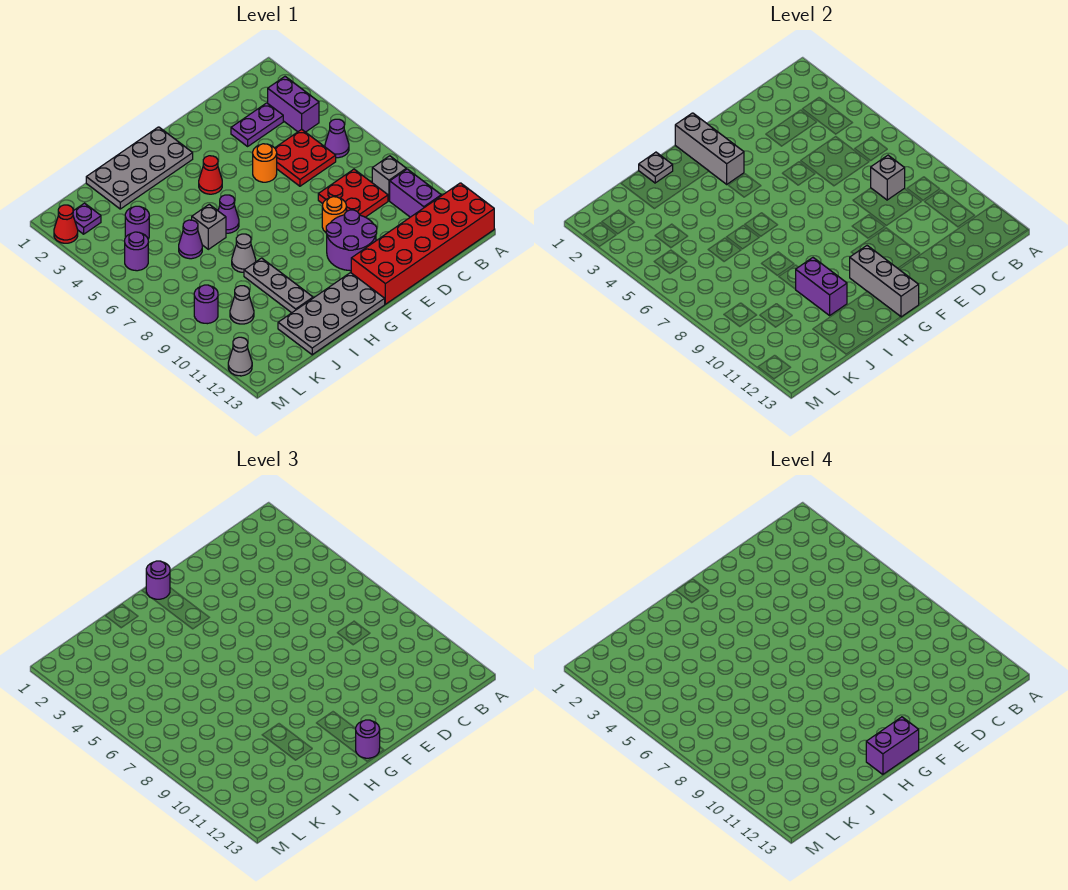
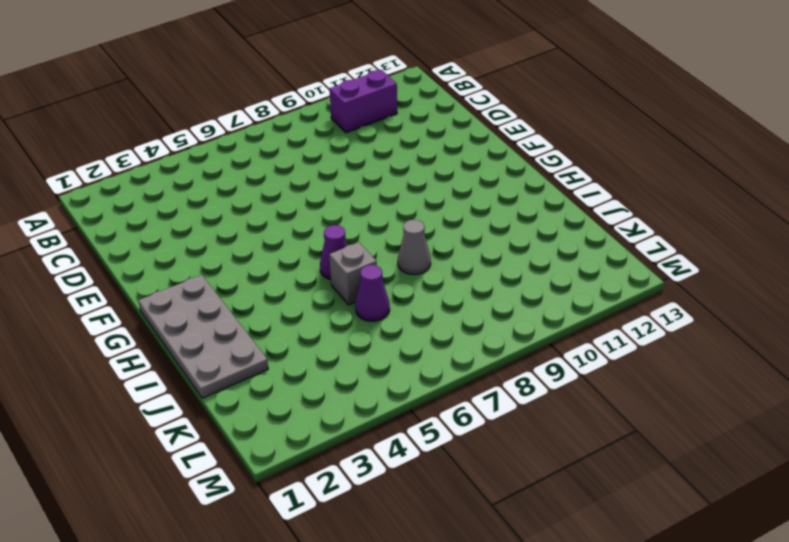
none -> red 2x6 brick [351,183,494,304]
none -> purple 1x2 brick [268,77,319,132]
none -> purple 1x1 cone [325,119,349,158]
none -> grey 1x1 brick [372,156,406,201]

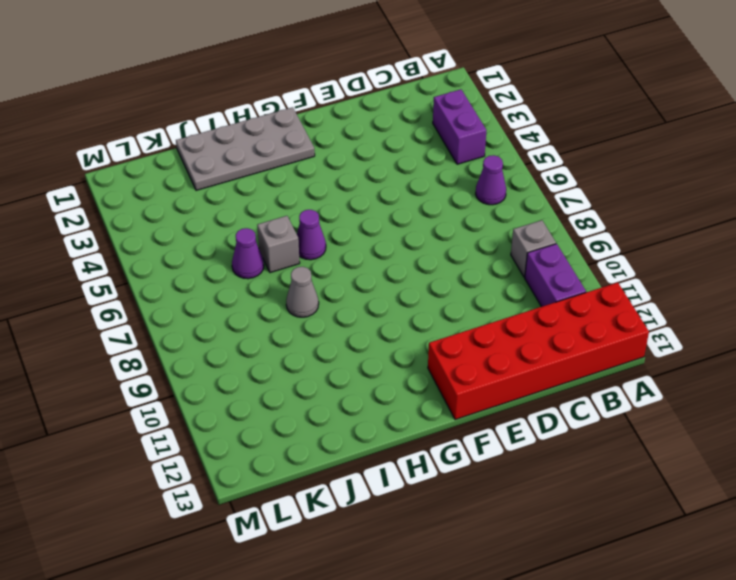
none -> purple 1x2 plate [231,103,283,146]
none -> red 2x2 plate [275,129,336,186]
none -> red 2x2 plate [318,169,388,217]
none -> orange 1x1 round brick [253,144,277,182]

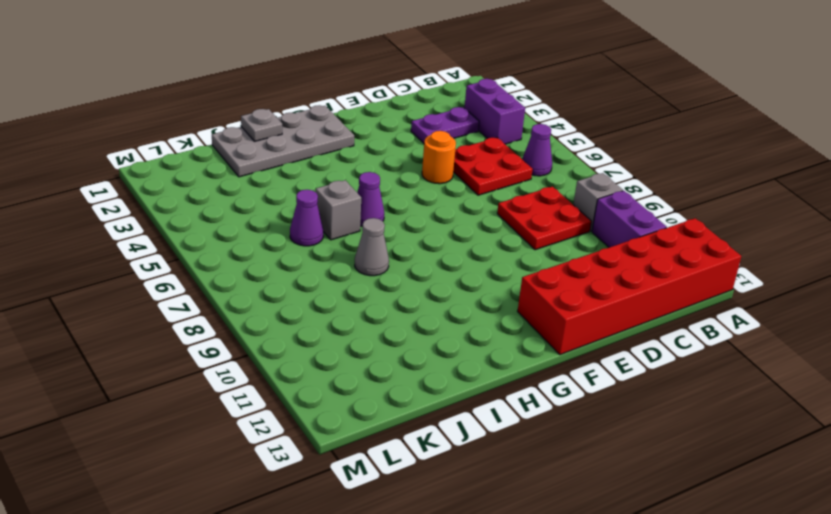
none -> orange 1x1 round brick [322,197,346,232]
none -> purple 2x2 round brick [326,210,377,271]
none -> red 1x1 cone [199,156,222,194]
none -> grey 2x4 plate [278,273,385,355]

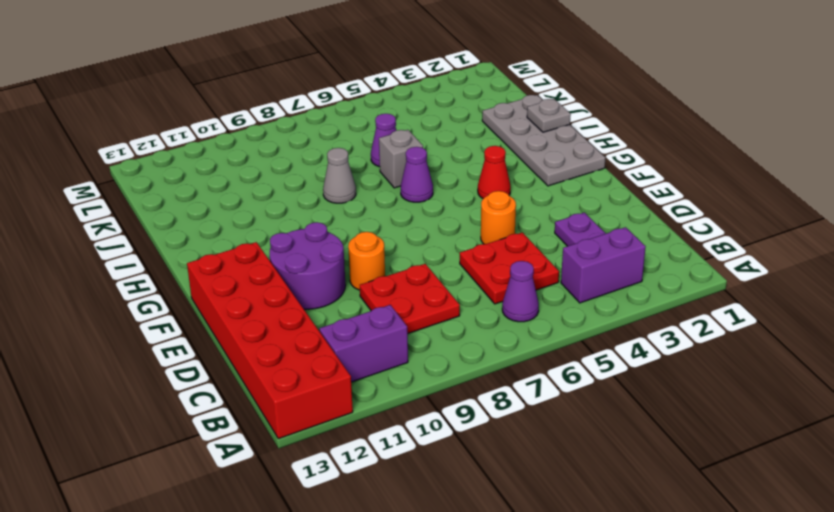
none -> grey 1x1 brick [372,156,406,201]
none -> grey 2x4 plate [278,273,385,355]
none -> grey 1x3 plate [244,258,313,313]
none -> purple 1x1 round brick [125,206,149,239]

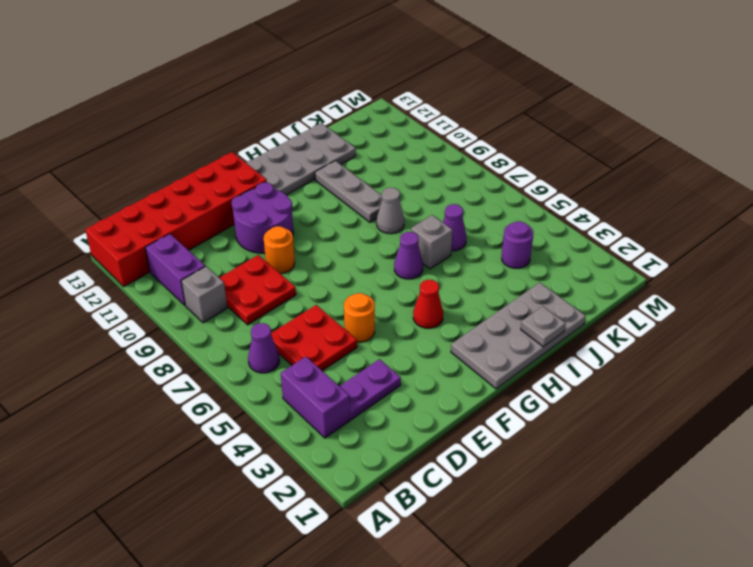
none -> grey 1x1 cone [230,286,254,324]
none -> purple 1x1 plate [73,203,101,234]
none -> purple 1x1 round brick [125,232,148,271]
none -> purple 1x1 round brick [194,285,218,324]

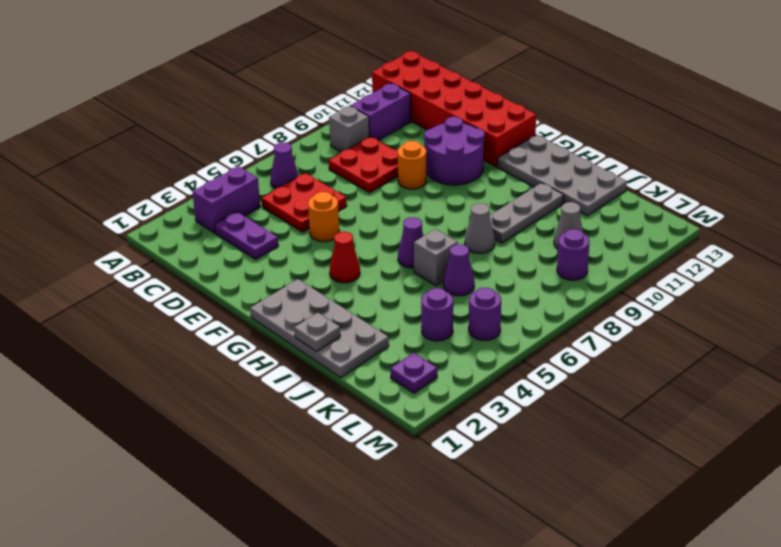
none -> red 1x1 cone [54,205,78,243]
none -> grey 1x1 cone [228,337,252,376]
none -> grey 1x1 brick [871,155,905,200]
none -> grey 1x3 brick [675,113,744,184]

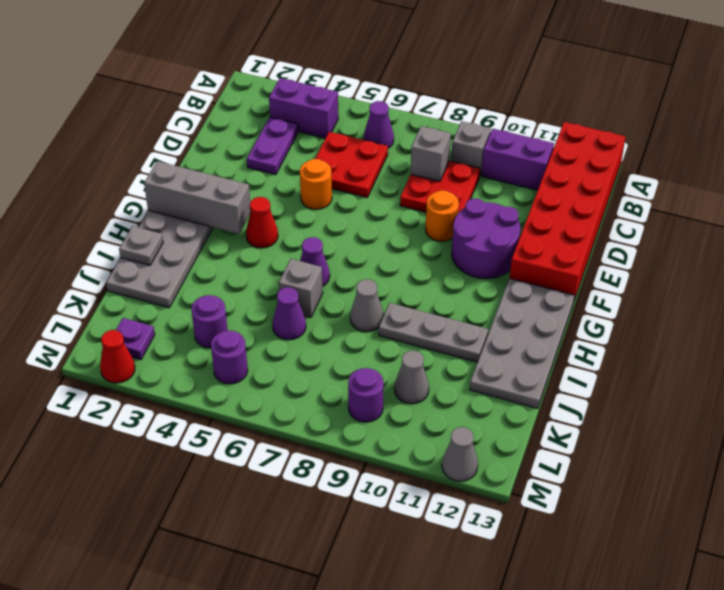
none -> grey 1x3 brick [850,246,919,317]
none -> purple 1x2 brick [796,258,847,315]
none -> purple 1x1 round brick [146,561,170,599]
none -> purple 1x1 round brick [356,720,380,758]

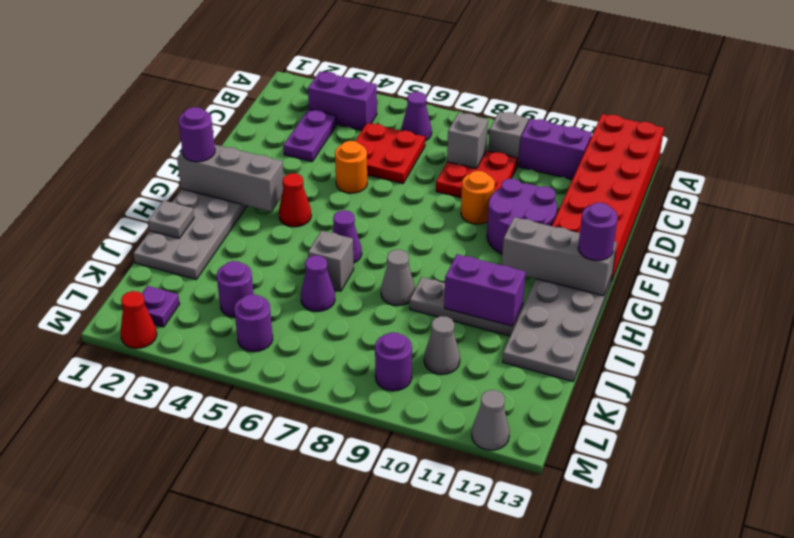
none -> purple 1x2 brick [866,717,919,774]

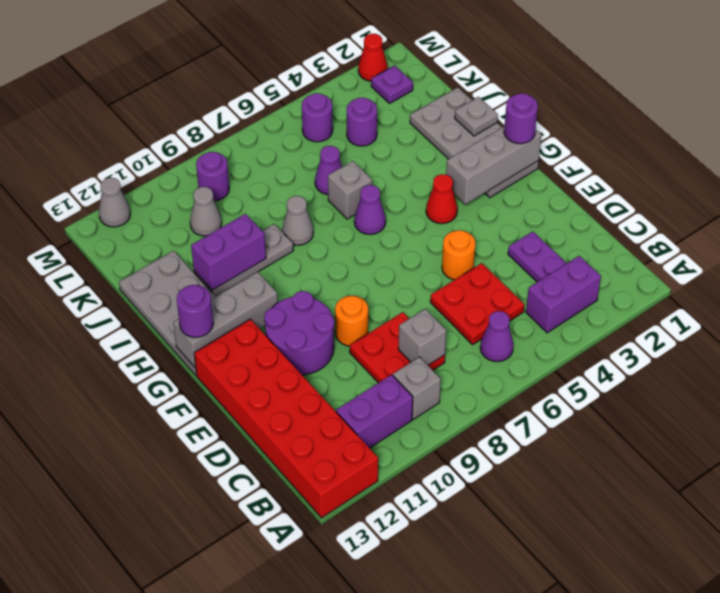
none -> purple 1x2 brick [866,717,919,774]

